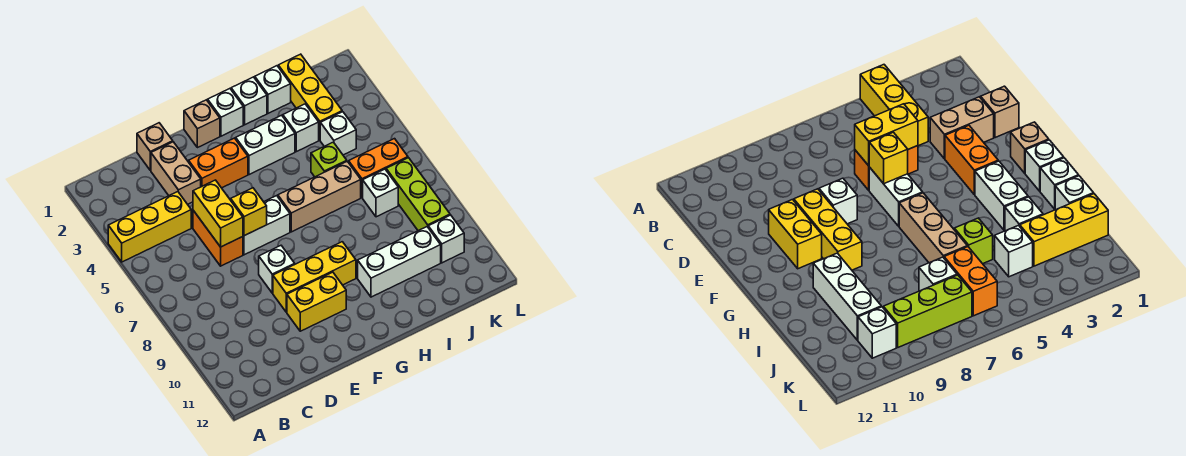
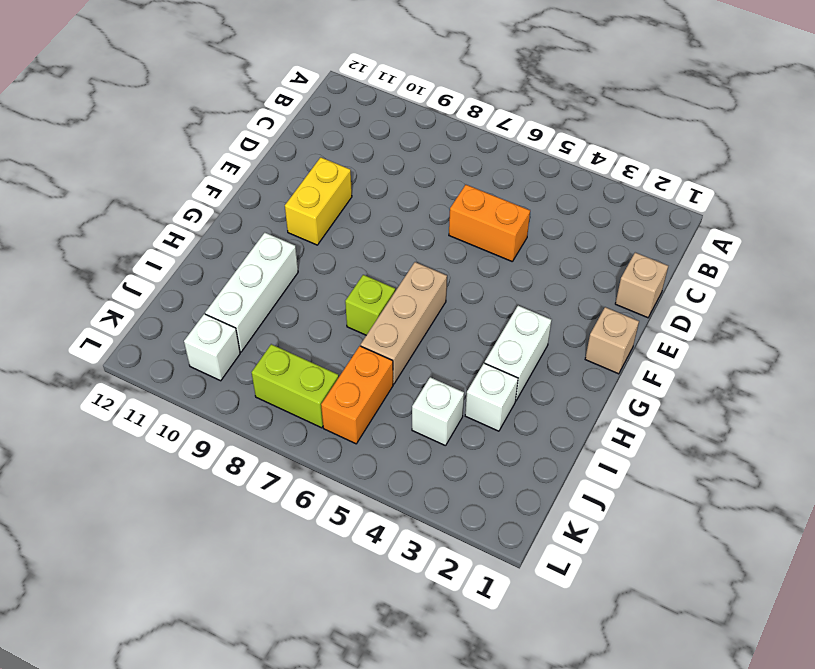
lime 1x1 brick [345,275,395,335] -> lime 1x1 brick moved to [311,142,347,177]
lime 1x2 brick [252,344,339,428] -> lime 1x3 brick [386,158,450,231]
none -> yellow 1x3 brick [108,192,191,262]
none -> tan 1x2 brick [151,142,201,204]
none -> orange 1x2 brick [189,138,248,188]

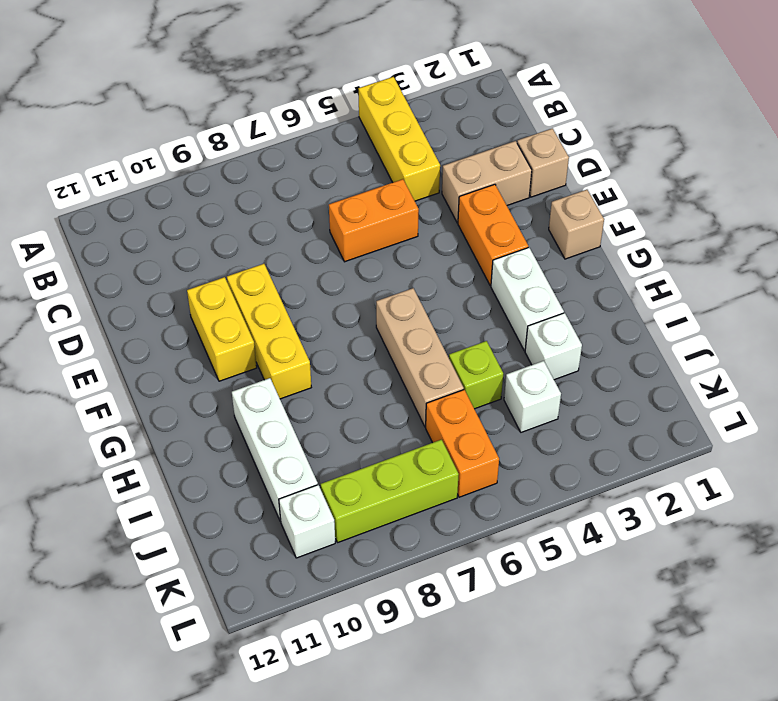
none -> white 1x2 brick [243,196,290,255]
none -> white 1x1 brick [259,246,295,293]
none -> white 1x1 brick [208,89,243,136]

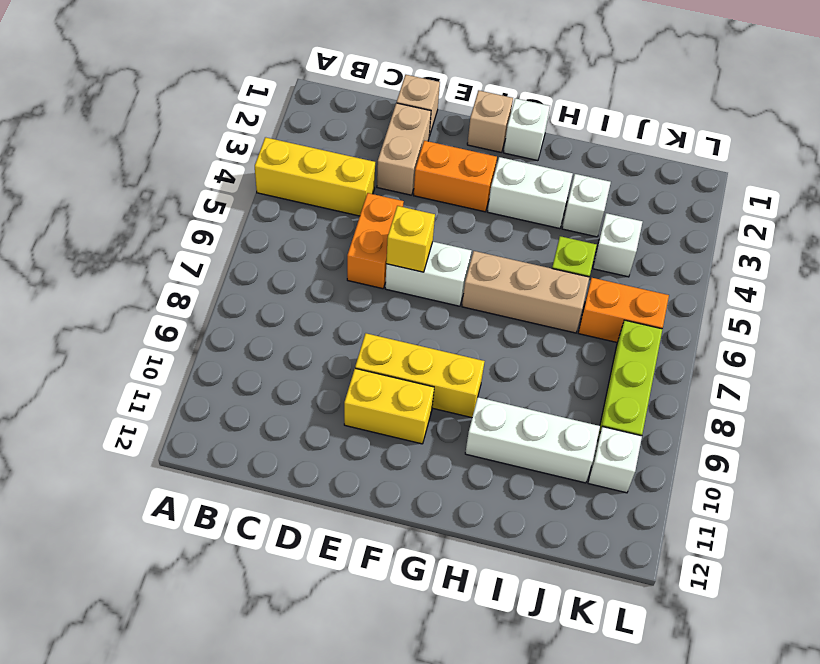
none -> white 1x1 brick [259,246,295,293]
none -> white 1x1 brick [231,77,267,125]
none -> white 1x1 brick [255,66,291,113]

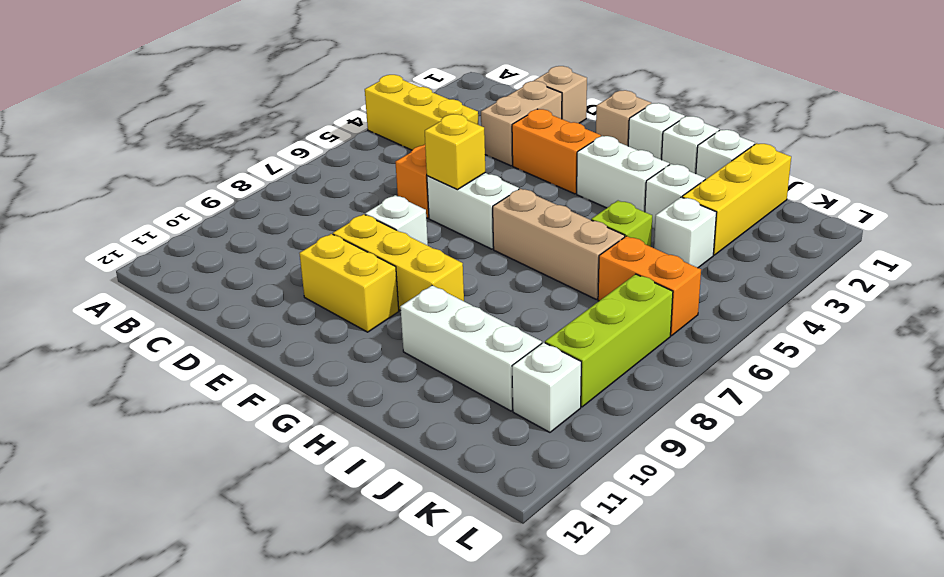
none -> white 1x1 brick [363,169,398,217]
none -> yellow 1x2 brick [193,180,243,247]

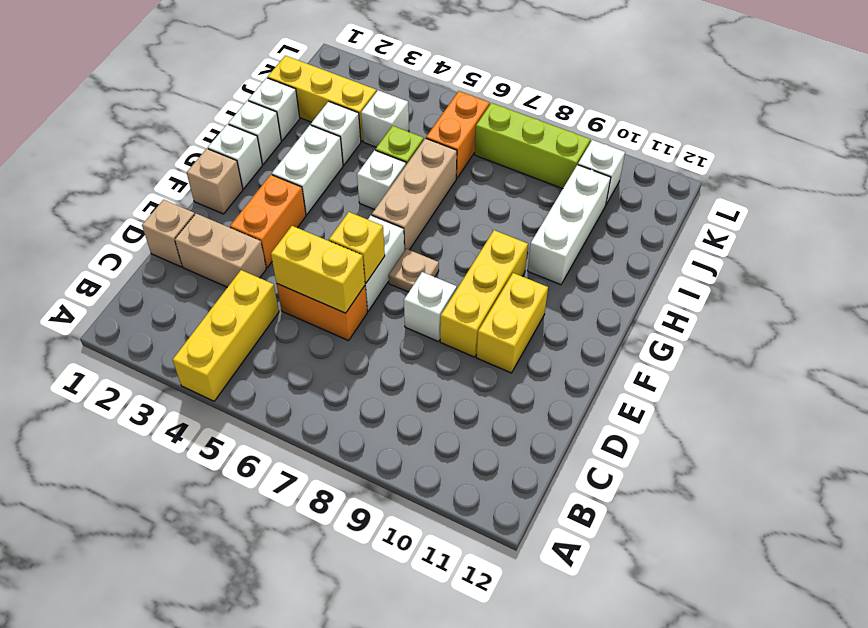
tan 1x1 plate [388,249,439,292] -> none
white 1x1 brick [357,150,406,210] -> white 1x1 brick moved to [363,169,398,217]

